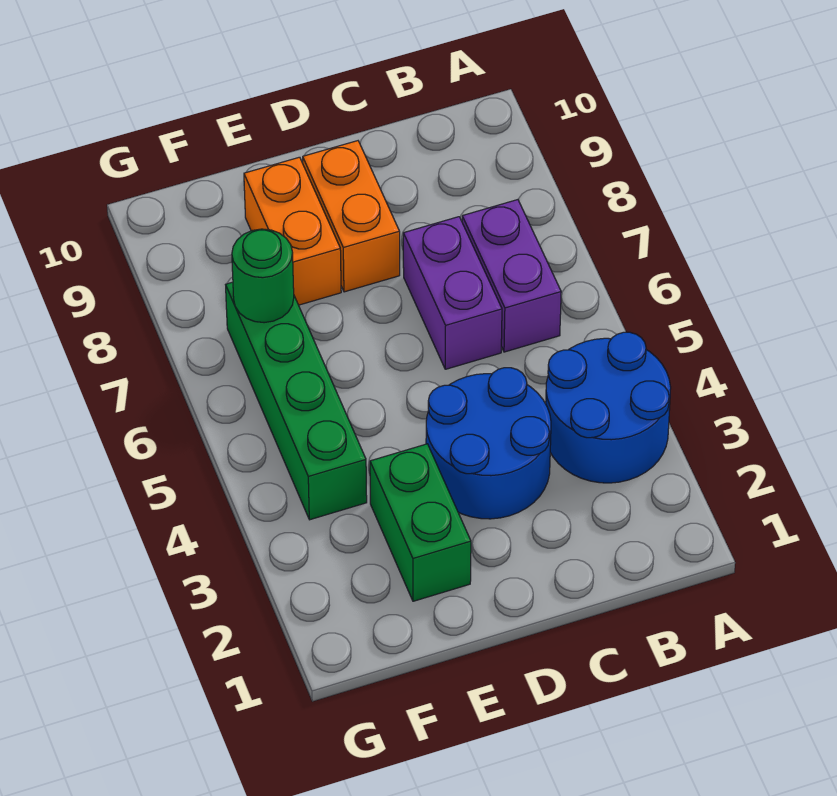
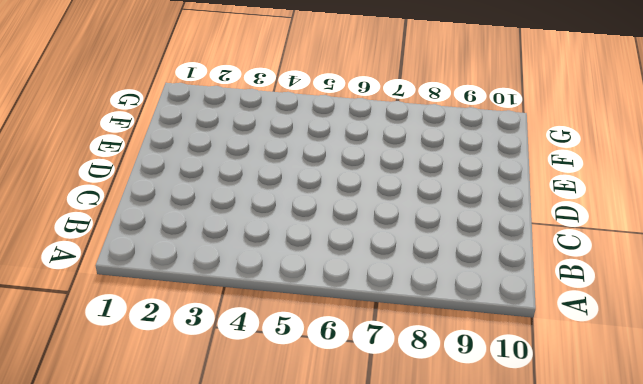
none -> blue 2x2 round brick [546,332,671,483]
none -> purple 1x2 brick [462,200,561,352]

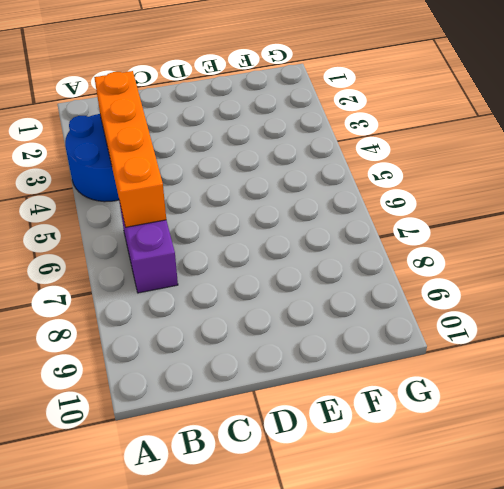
orange 1x4 brick [94,71,166,227] -> none
none -> blue 2x2 round brick [426,368,551,519]
none -> purple 1x2 brick [403,217,502,369]

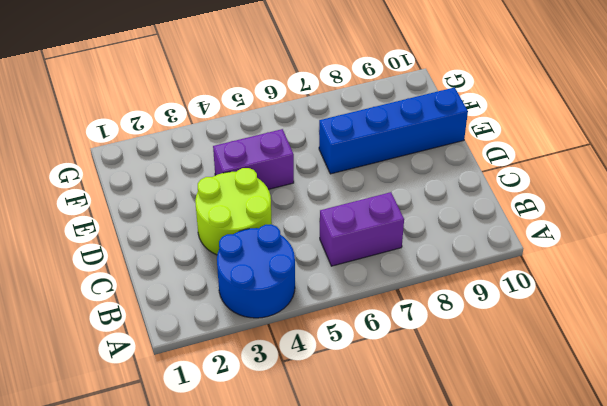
lime 2x2 round brick [195,168,272,255] -> blue 2x2 round brick [426,368,551,519]
purple 1x2 brick [213,129,294,189] -> purple 1x2 brick moved to [403,217,502,369]
blue 1x4 brick [319,87,468,174] -> orange 1x2 brick [244,157,341,305]
none -> orange 1x2 brick [303,141,400,292]
none -> green 1x2 brick [370,444,471,601]

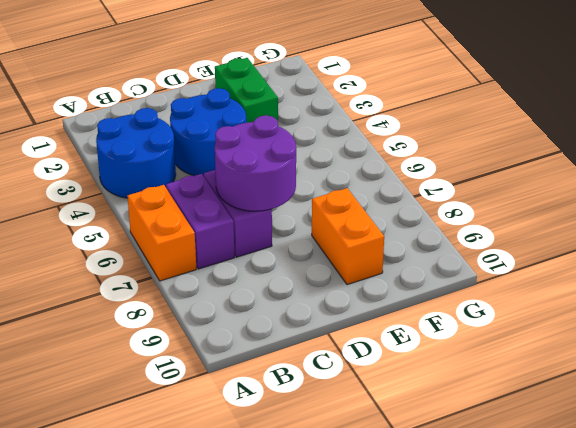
orange 1x2 brick [128,185,196,281] -> orange 1x2 brick moved to [303,141,400,292]
purple 2x2 round brick [215,115,296,211] -> none
none -> green 1x4 brick [226,282,367,520]
none -> green 1x1 round brick [232,229,294,323]

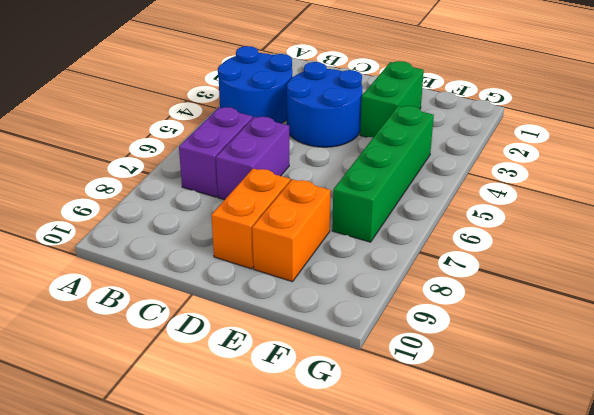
none -> green 1x1 round brick [232,229,294,323]

